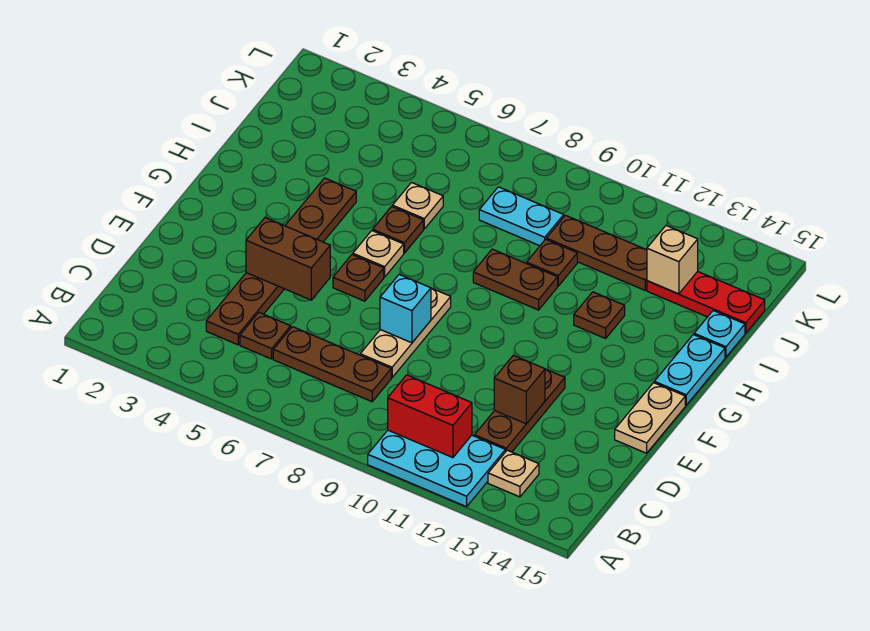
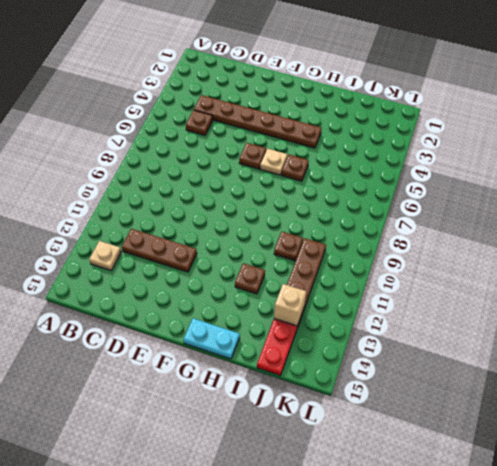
none -> cyan 2x3 plate [368,430,505,507]
none -> brown 1x3 plate [273,327,391,402]
none -> tan 1x3 plate [360,288,451,378]

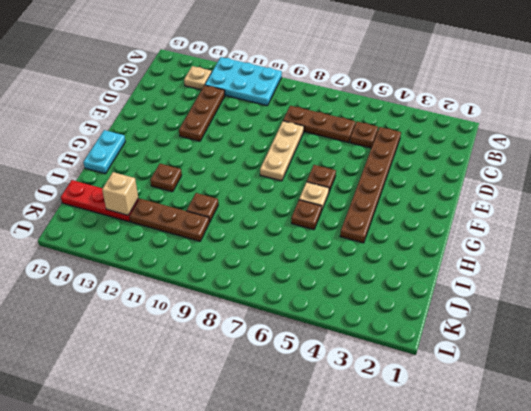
none -> tan 1x2 plate [615,383,685,453]
none -> brown 1x2 plate [473,249,558,310]
none -> tan 1x1 plate [392,183,443,229]

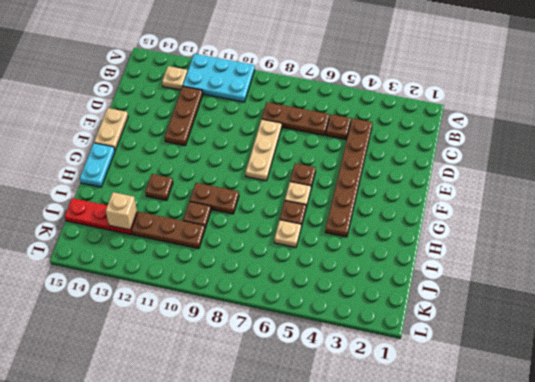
none -> cyan 1x1 plate [694,311,745,357]
none -> cyan 1x2 plate [479,187,564,246]
none -> red 1x2 brick [388,375,472,458]

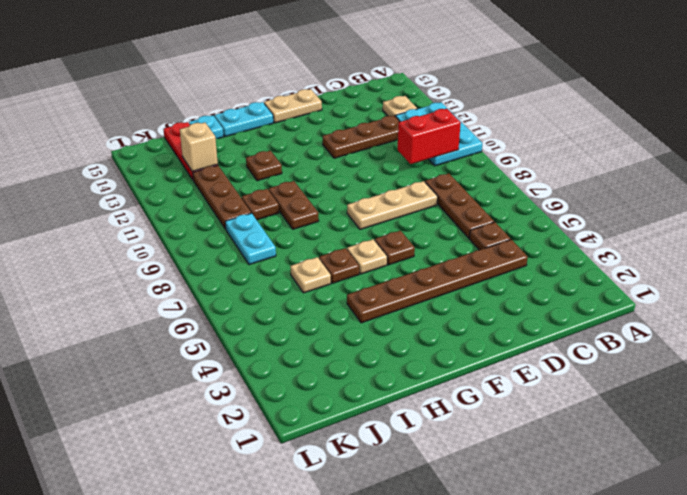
red 1x2 brick [398,109,461,164] -> red 1x2 brick turned to [388,375,472,458]
none -> brown 1x1 brick [494,355,545,424]
none -> brown 1x2 brick [246,218,330,300]
none -> cyan 1x1 brick [380,275,431,343]

